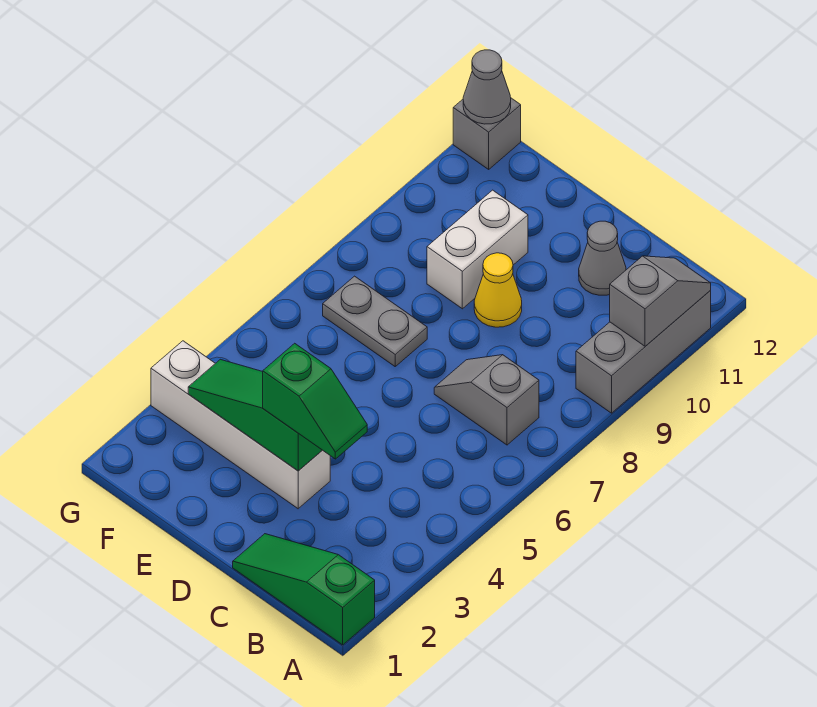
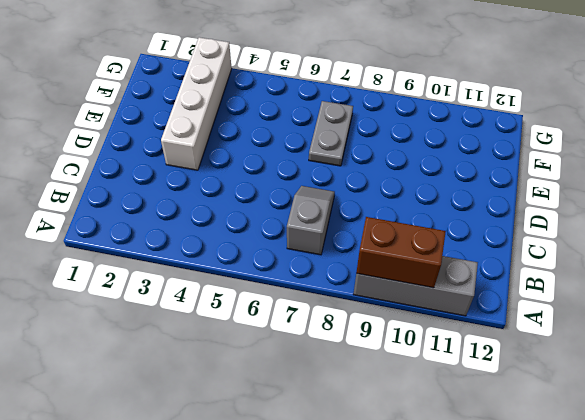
brown 1x2 brick [356,217,446,288] -> grey 1x2 slope [610,256,711,346]
none -> green 1x3 slope [233,534,375,645]
none -> grey 1x1 cone [579,221,626,295]
none -> yellow 1x1 cone [474,253,522,327]

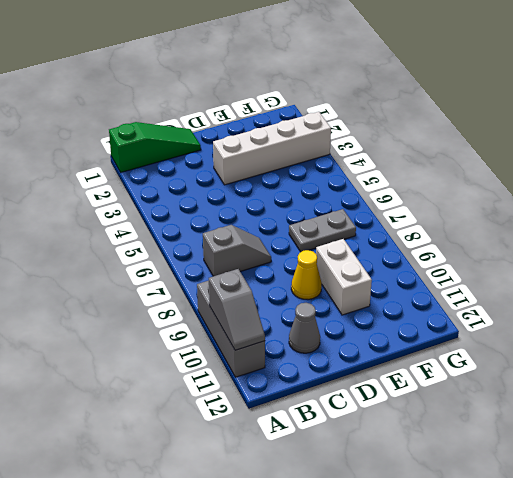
none -> grey 1x1 brick [453,98,521,169]
none -> green 1x3 slope [188,359,322,471]
none -> grey 1x1 cone [463,50,511,124]

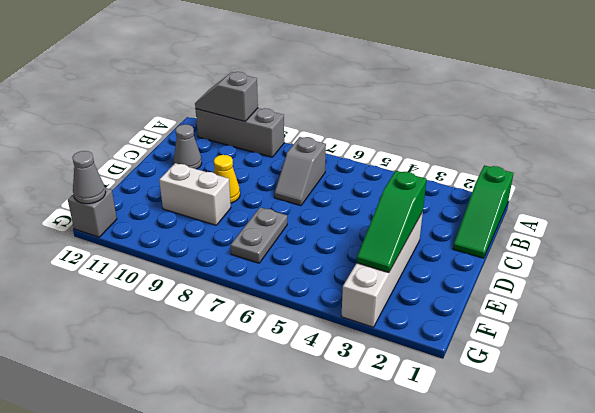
none -> green 1x2 slope [263,343,367,459]

